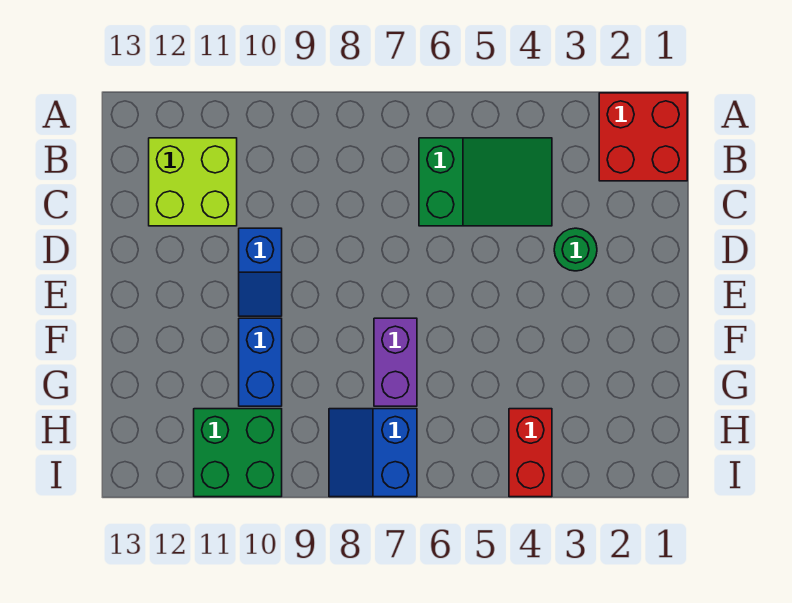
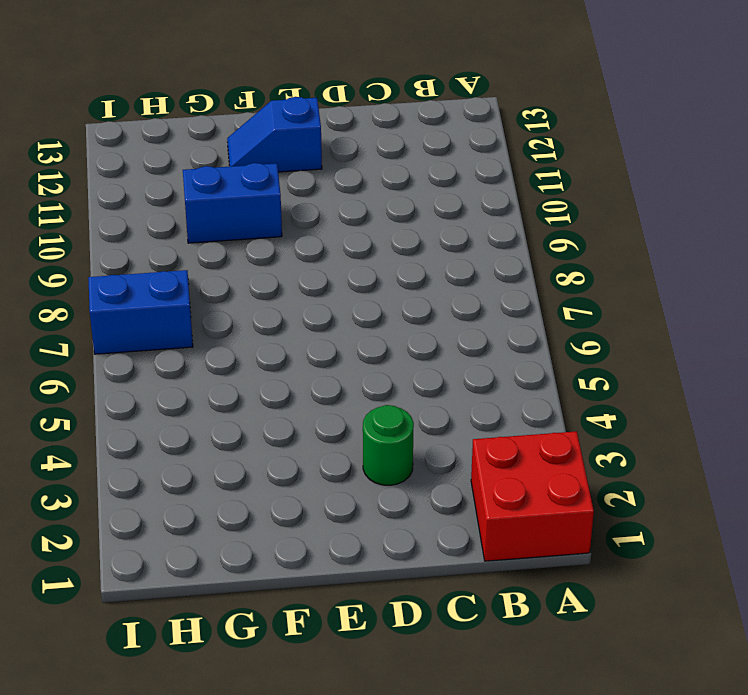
blue 1x2 slope [227,97,322,172] -> blue 1x2 slope moved to [239,228,282,316]
none -> green 2x3 slope [419,138,552,226]
none -> lime 2x2 brick [149,138,237,226]

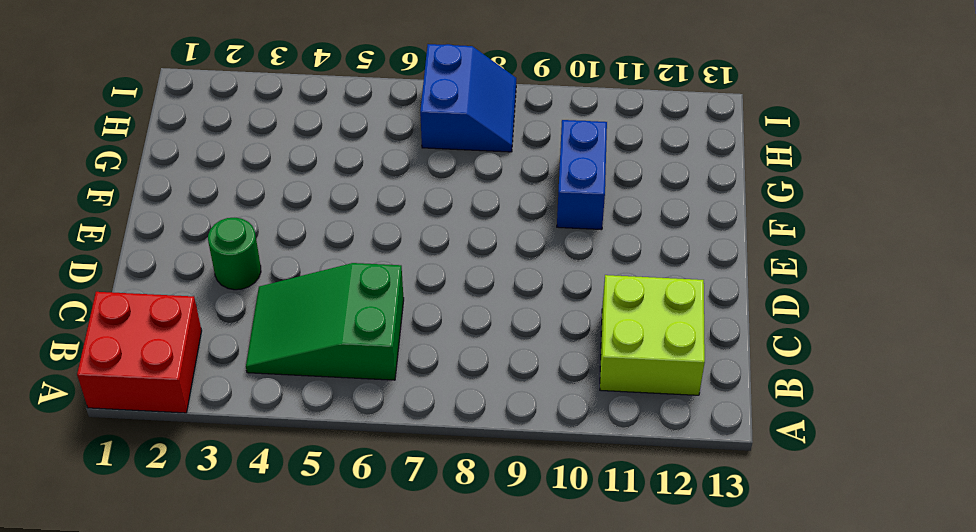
none -> blue 1x2 slope [239,228,282,316]
none -> purple 1x2 brick [374,318,417,406]

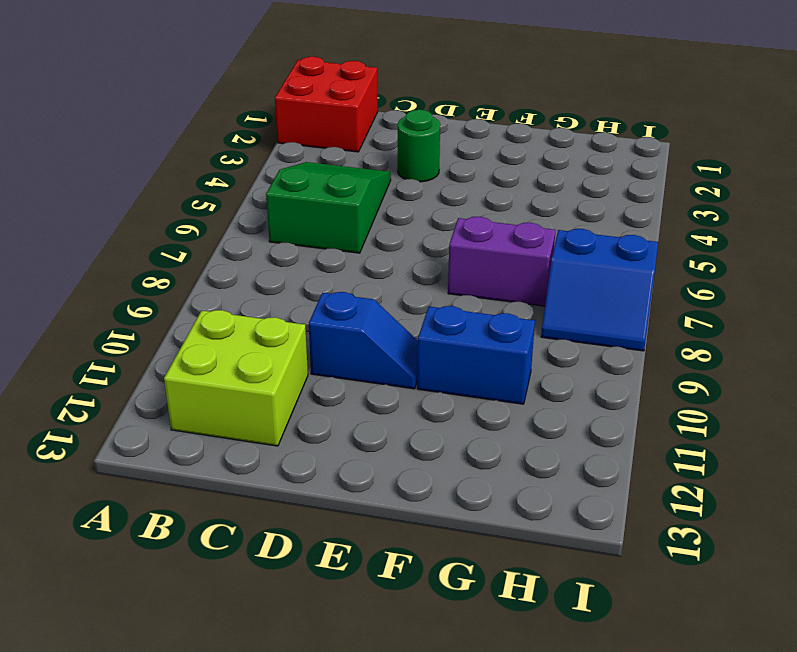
none -> red 1x2 brick [509,409,552,497]
none -> green 2x2 brick [194,409,282,497]

